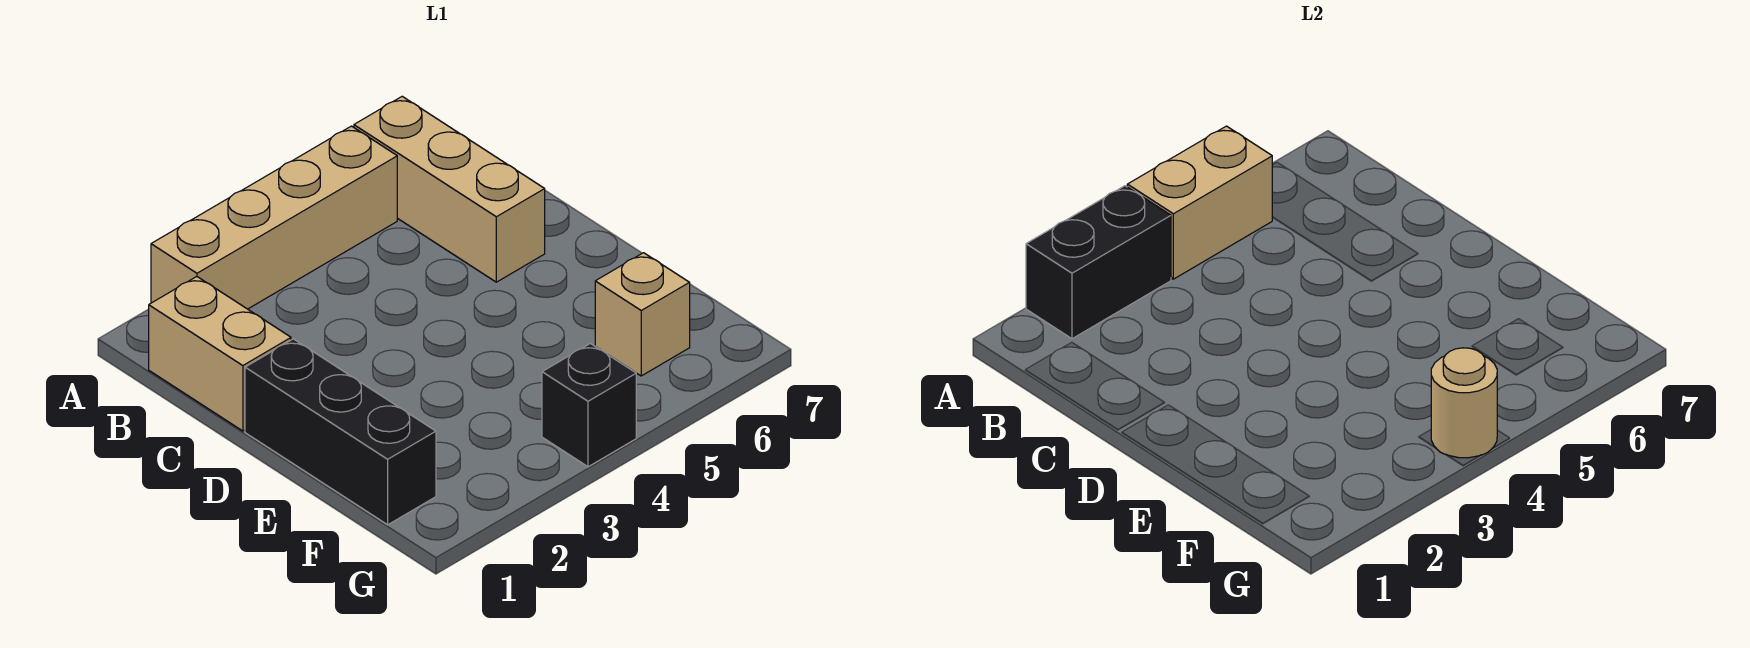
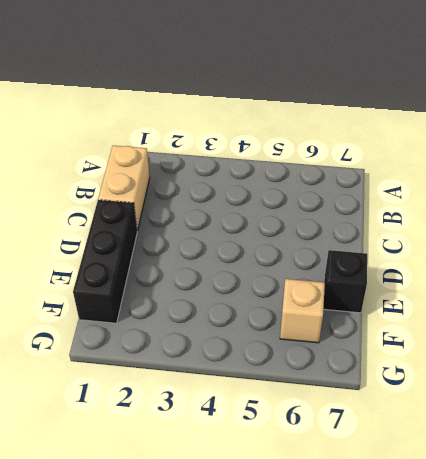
black 1x1 brick [323,250,367,313] -> black 1x1 brick moved to [542,344,636,467]
none -> tan 1x4 brick [151,126,397,309]
none -> tan 1x3 brick [354,96,545,282]

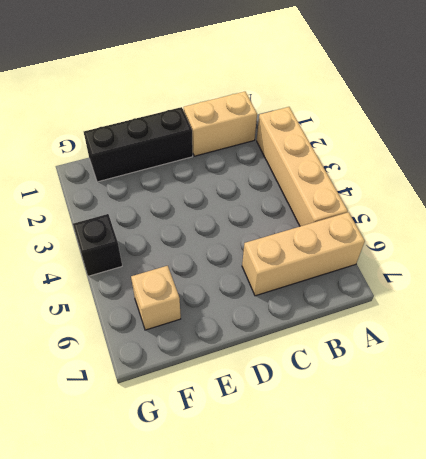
none -> black 1x2 brick [1026,186,1171,339]
none -> tan 1x2 brick [1127,126,1272,279]

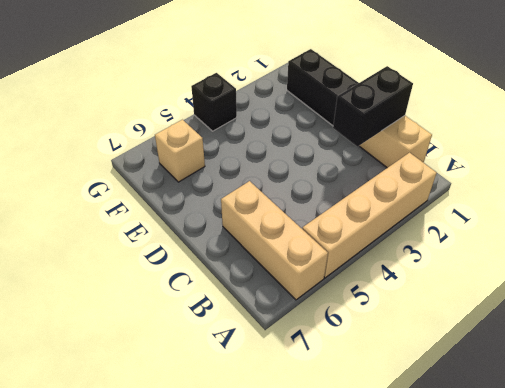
black 1x2 brick [333,66,413,147] -> black 1x2 brick moved to [1026,186,1171,339]
none -> tan 1x2 brick [1127,126,1272,279]
none -> tan 1x1 round brick [1431,348,1497,458]

